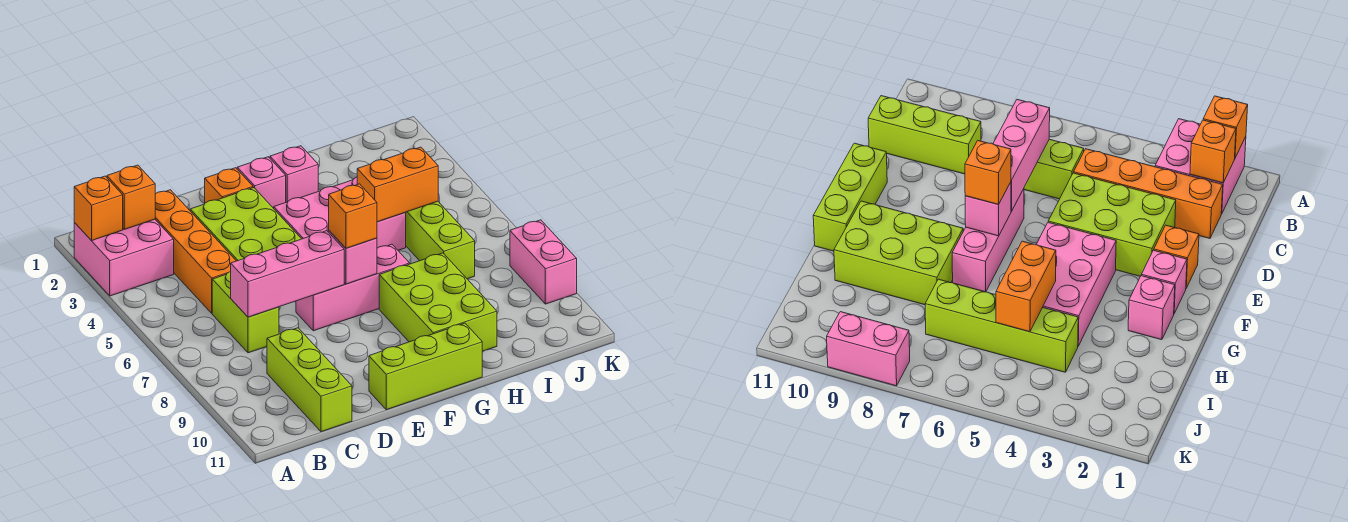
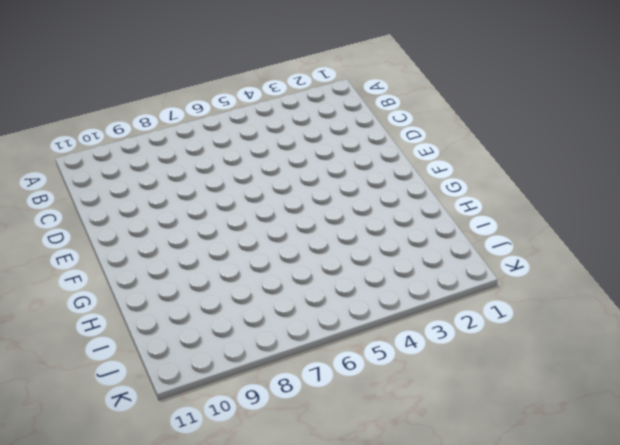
none -> pink 2x2 brick [74,219,174,296]
none -> orange 1x4 brick [155,190,236,313]
none -> lime 1x2 brick [212,271,279,353]

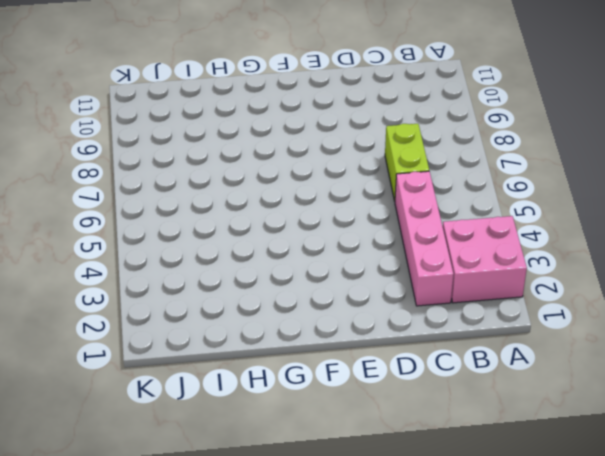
pink 1x4 brick [395,171,454,306] -> orange 1x4 brick [155,190,236,313]
none -> lime 1x3 brick [267,328,352,432]
none -> lime 2x3 brick [190,188,301,261]
none -> orange 1x1 brick [205,168,253,203]

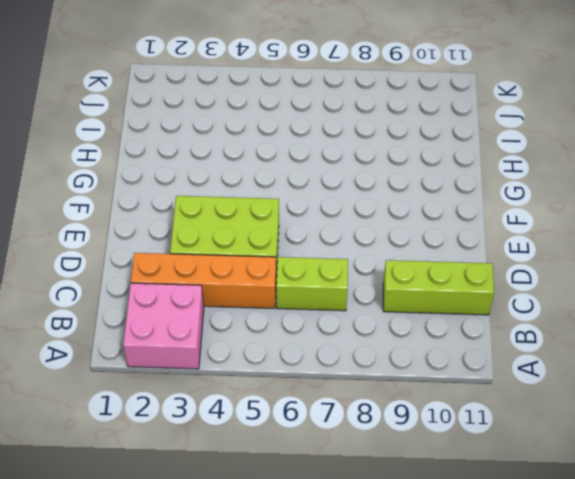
none -> orange 1x1 brick [205,168,253,203]
none -> pink 1x3 brick [296,244,410,331]
none -> lime 1x3 brick [369,323,482,410]

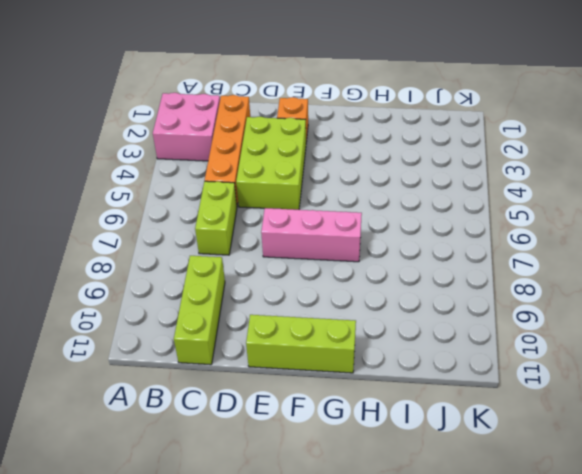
none -> pink 1x1 brick [237,157,286,208]
none -> pink 2x3 brick [274,177,406,250]
none -> pink 1x1 brick [270,146,318,202]

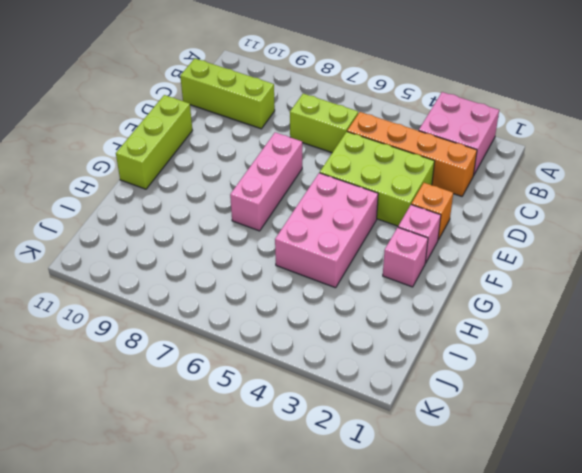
none -> lime 2x3 brick [379,253,497,351]
none -> lime 1x4 brick [405,201,475,279]
none -> pink 1x2 brick [510,220,577,304]

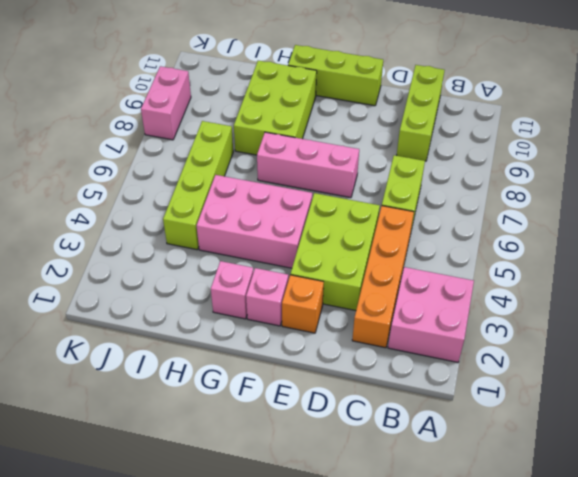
none -> orange 1x1 brick [74,176,123,241]
none -> orange 1x1 brick [107,165,155,229]
none -> pink 1x3 brick [231,231,344,317]

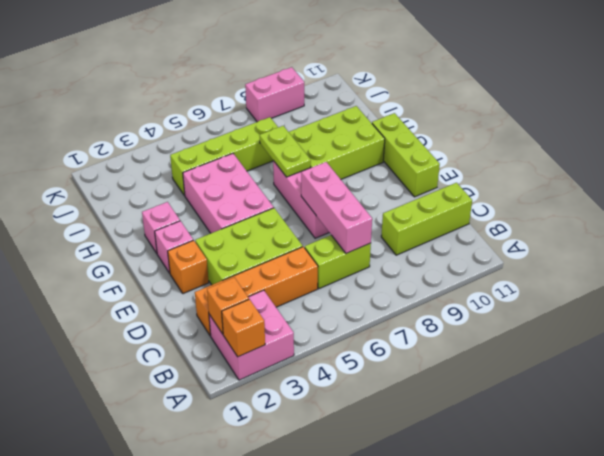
lime 1x2 plate [259,126,311,177] -> none
none -> pink 1x1 brick [329,231,377,284]
none -> orange 1x2 brick [357,147,438,222]
none -> orange 1x1 brick [329,184,377,248]

